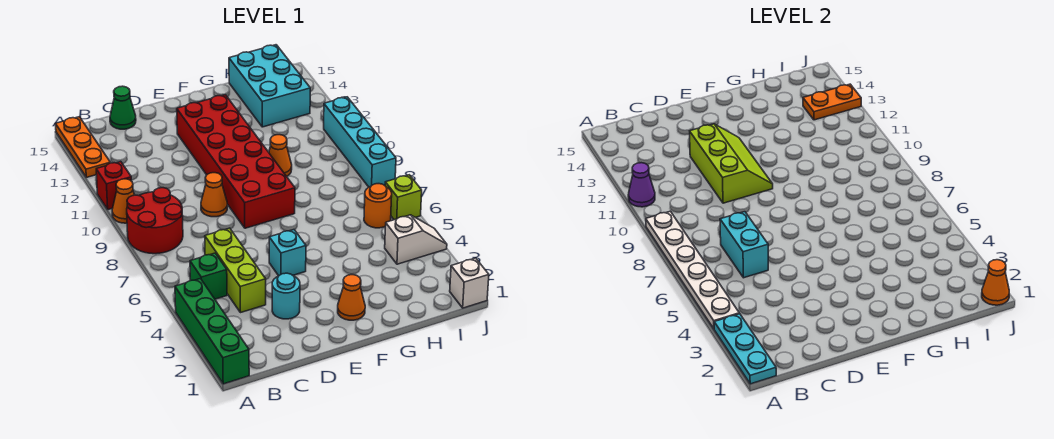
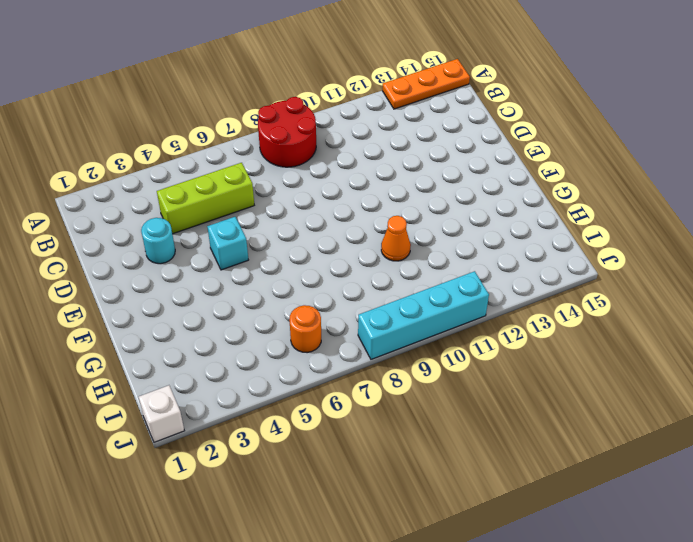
none -> green 1x4 brick [175,279,249,384]
none -> orange 1x1 cone [112,179,134,223]
none -> red 1x1 brick [96,162,131,210]

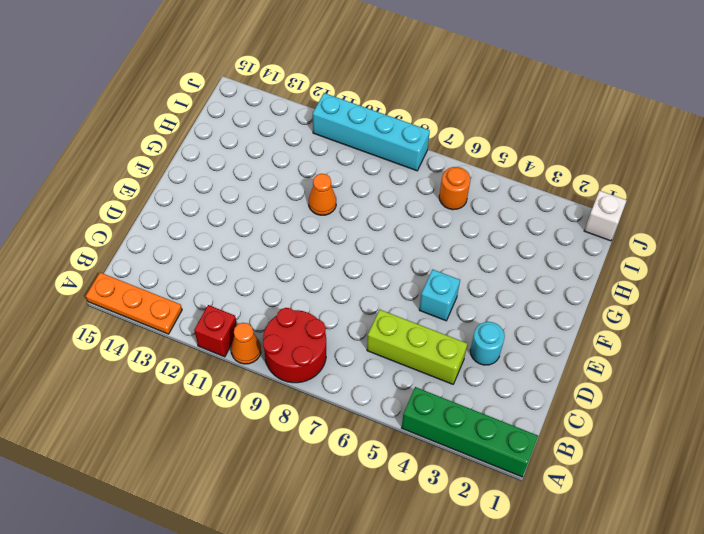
none -> green 1x1 brick [190,253,227,299]
none -> green 1x1 cone [110,86,136,129]
none -> orange 1x1 cone [201,173,227,217]

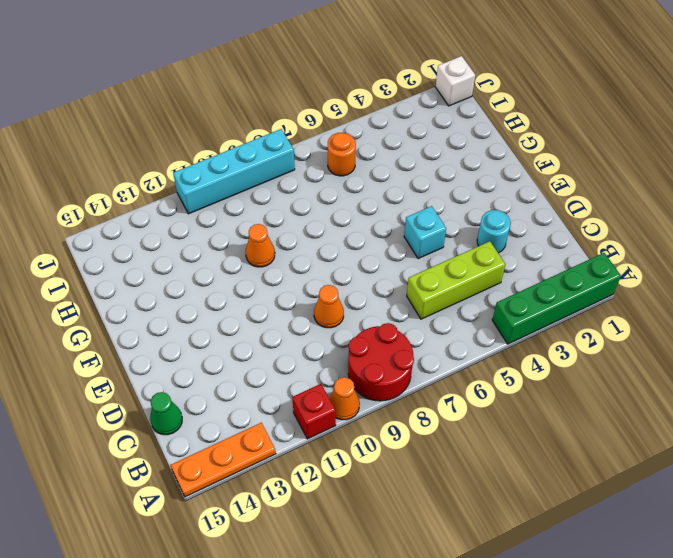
none -> green 1x1 brick [190,253,227,299]
none -> red 2x6 brick [177,95,295,228]
none -> orange 1x1 cone [338,275,365,320]

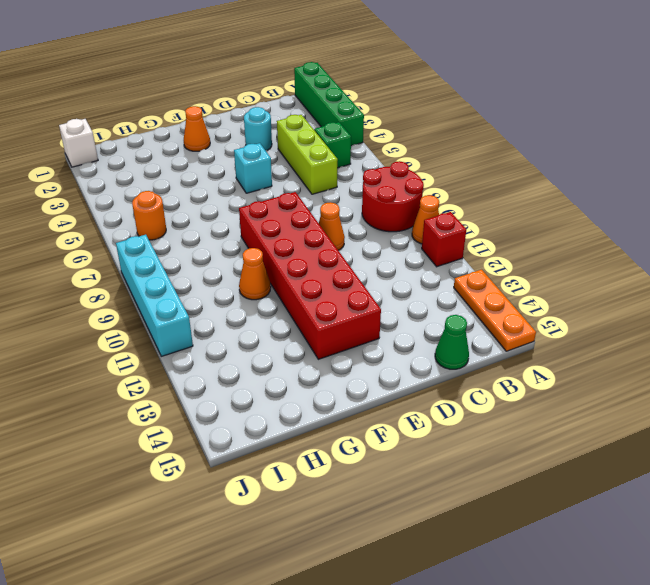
none -> cyan 2x3 brick [229,45,310,127]
none -> white 1x2 slope [385,215,447,264]
none -> lime 1x1 brick [385,175,422,220]

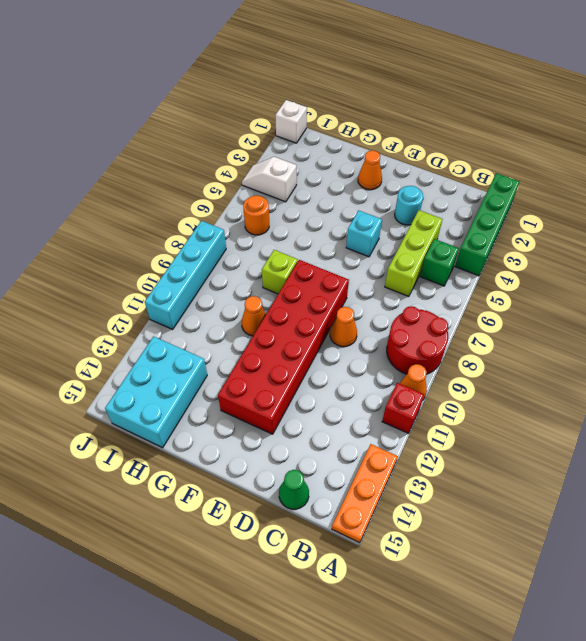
lime 1x1 brick [262,250,298,294] -> lime 1x1 brick moved to [385,175,422,220]
none -> cyan 1x3 plate [714,314,776,384]
none -> white 1x6 plate [646,211,739,329]
none -> purple 1x1 cone [628,163,655,207]

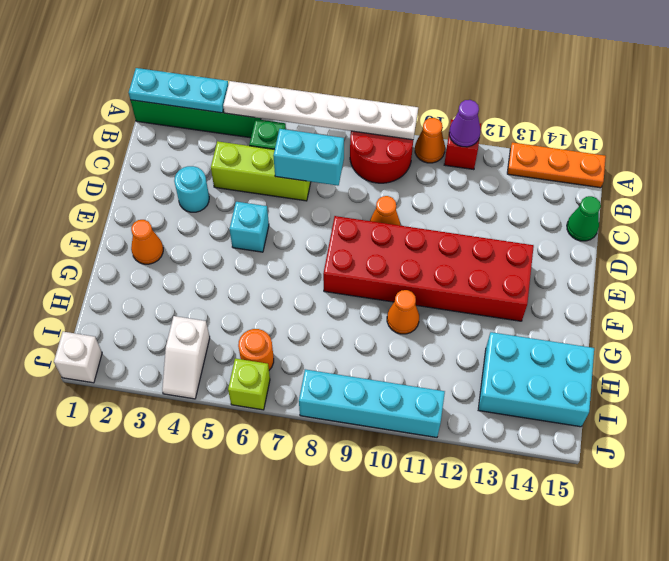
none -> lime 2x3 slope [690,124,773,203]
none -> orange 1x2 plate [803,84,861,120]
none -> orange 1x1 cone [982,260,1009,305]

